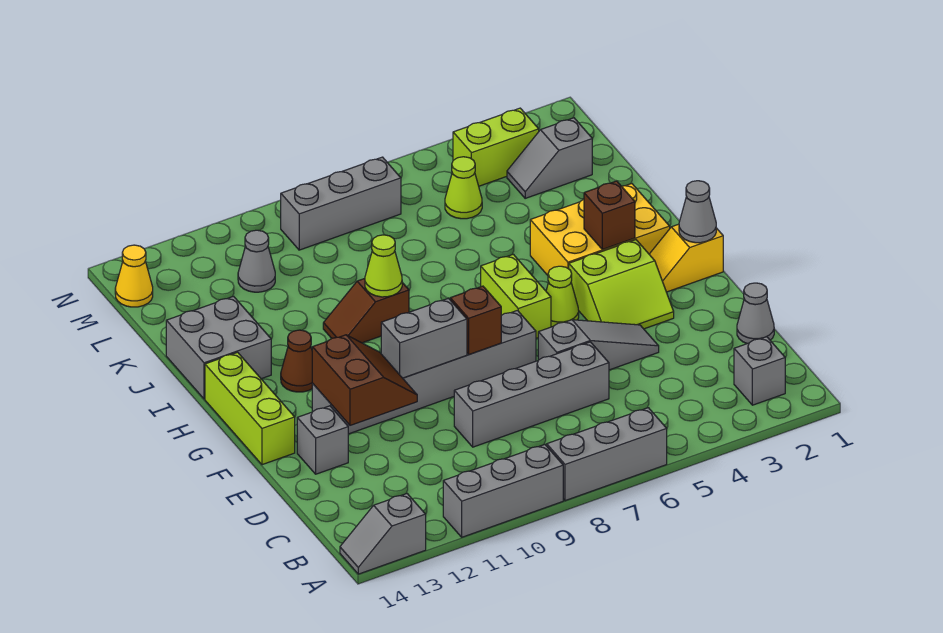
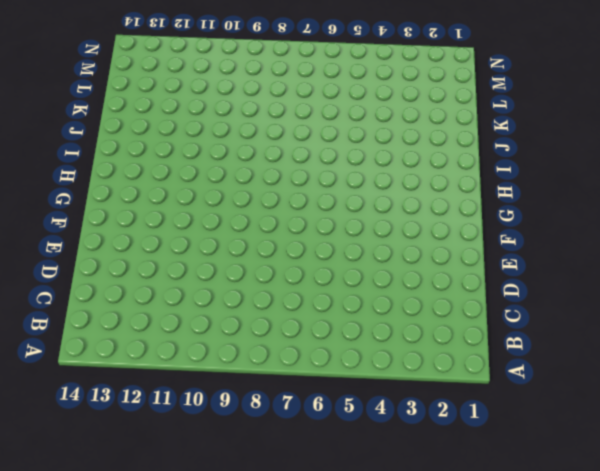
none -> grey 1x3 brick [547,408,667,501]
none -> grey 1x3 brick [443,444,563,537]
none -> grey 1x2 slope [340,494,426,574]
none -> grey 1x1 brick [734,337,785,405]

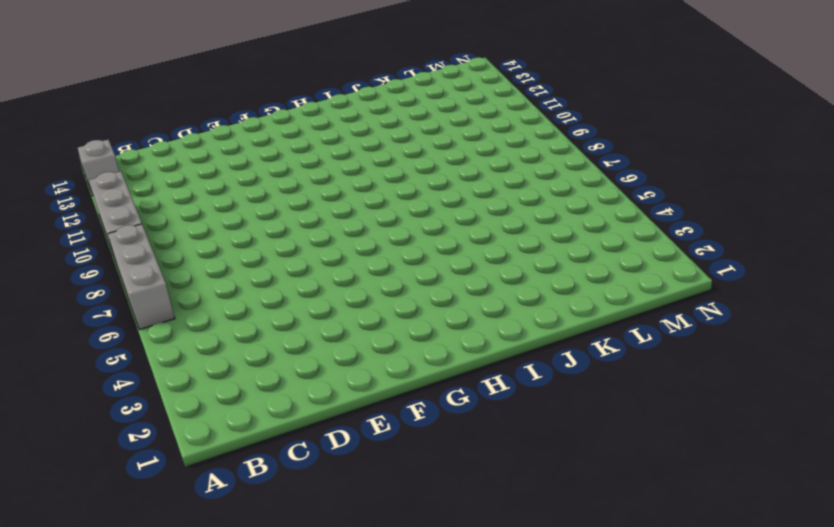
none -> grey 1x1 brick [734,337,785,405]
none -> grey 1x1 cone [737,283,774,344]
none -> grey 1x4 brick [454,342,609,447]
none -> grey 1x3 slope [538,320,659,370]

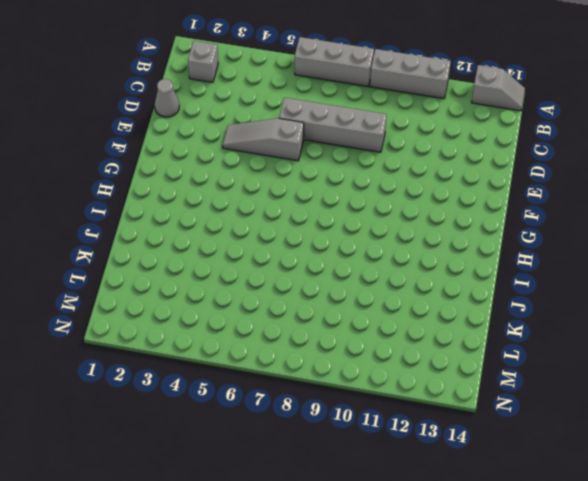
none -> grey 1x1 brick [297,406,348,474]
none -> lime 2x2 slope [569,240,674,329]
none -> grey 1x6 brick [312,310,536,434]
none -> lime 1x3 brick [205,352,295,465]

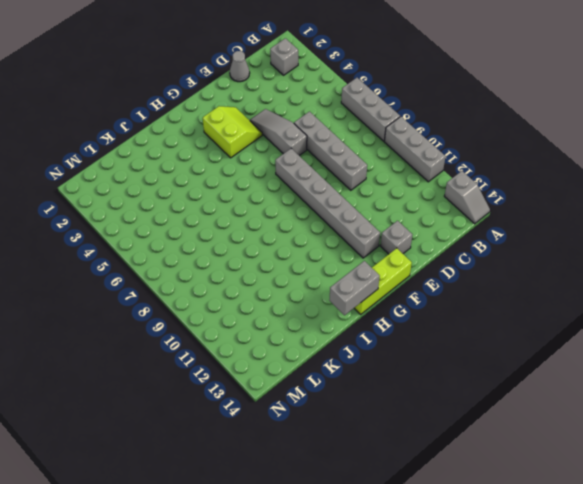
grey 1x2 brick [329,261,380,315] -> grey 1x2 brick turned to [381,298,467,378]
none -> yellow 1x2 slope [649,224,723,292]
none -> lime 1x1 cone [546,266,579,327]
none -> lime 1x2 brick [481,254,551,338]
none -> yellow 2x3 brick [530,184,670,275]

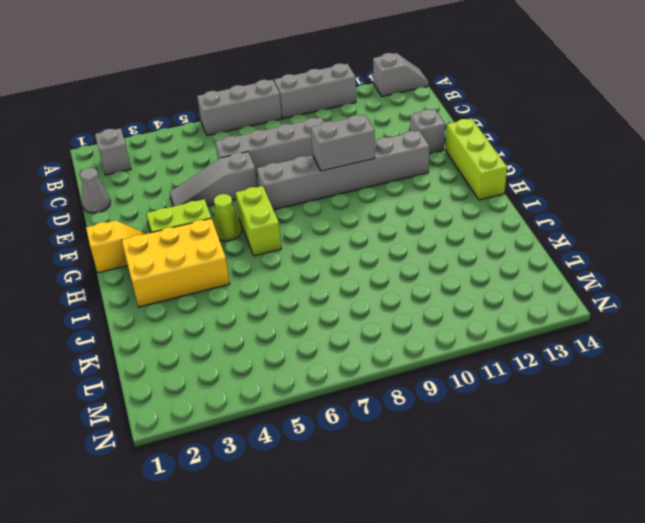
none -> brown 1x1 cone [281,330,313,392]
none -> brown 1x2 slope [323,278,409,343]
none -> grey 2x2 brick [166,296,271,399]
none -> grey 1x2 slope [507,118,592,198]

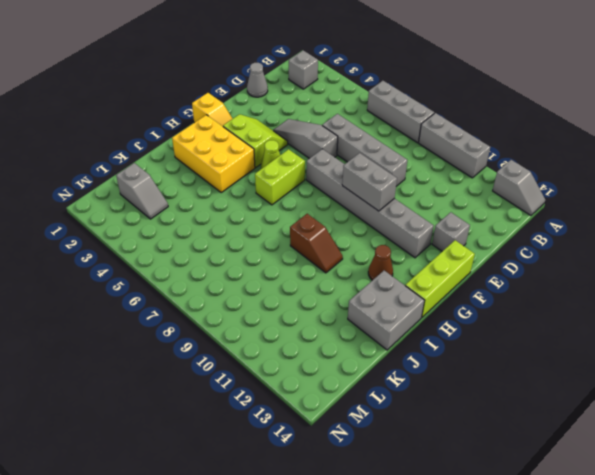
none -> lime 1x1 cone [445,157,482,219]
none -> grey 1x1 cone [238,230,275,292]
none -> lime 1x2 brick [453,108,539,186]
none -> grey 1x3 brick [281,157,401,250]

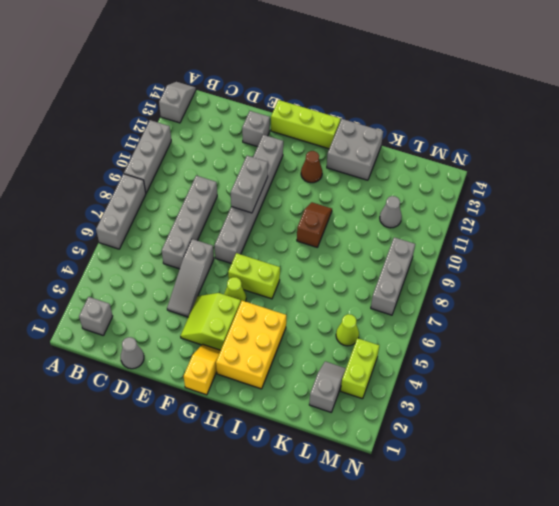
none -> yellow 1x1 cone [115,245,153,307]
none -> brown 2x2 slope [312,335,417,425]
none -> brown 1x1 brick [450,286,501,355]
none -> grey 1x1 cone [679,181,716,243]

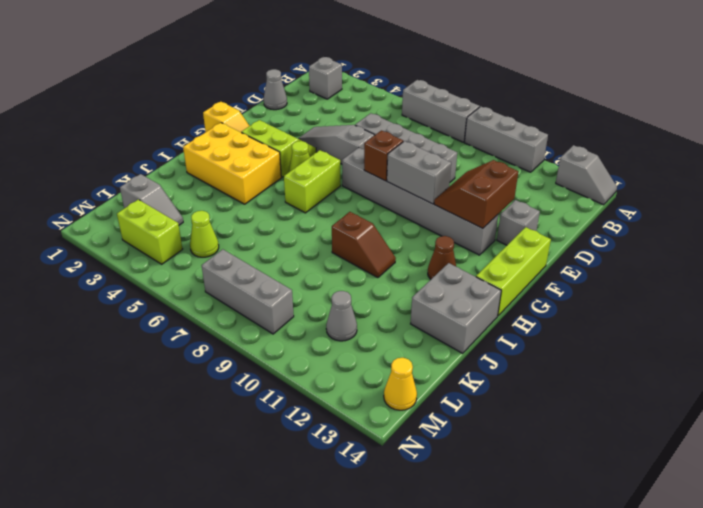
none -> grey 1x1 cone [679,181,716,243]
none -> brown 1x1 brick [584,181,635,249]
none -> lime 1x1 cone [365,235,402,297]

